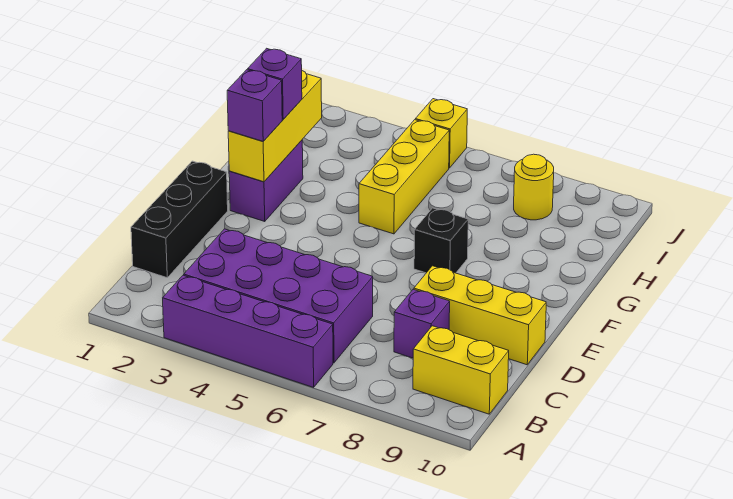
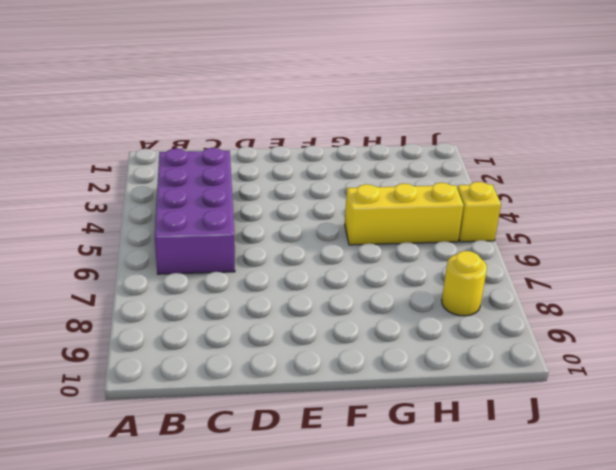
none -> purple 1x4 brick [163,275,333,387]
none -> yellow 1x2 brick [413,326,509,414]
none -> black 1x3 brick [131,161,228,278]

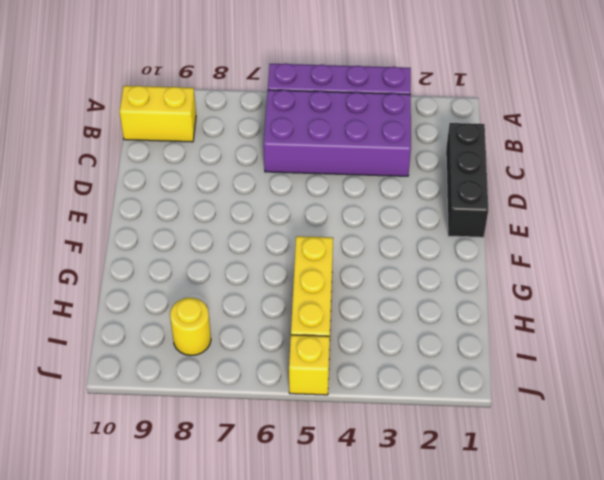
none -> purple 1x1 brick [394,289,450,358]
none -> yellow 1x3 brick [414,266,546,365]
none -> purple 1x2 brick [229,140,303,221]

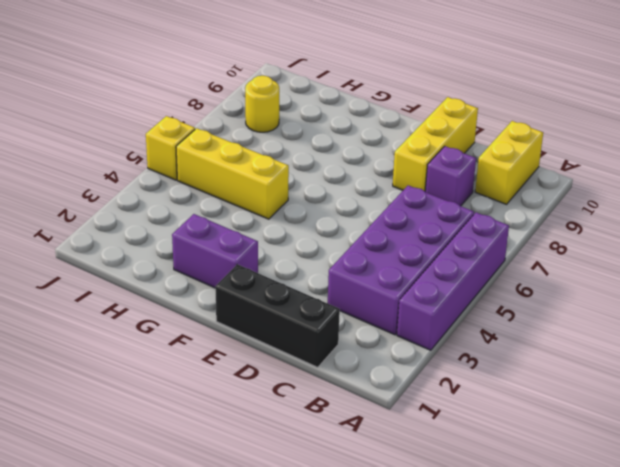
none -> black 1x1 brick [414,208,468,273]
none -> yellow 1x3 brick [228,71,322,182]
none -> purple 1x1 brick [227,70,282,141]

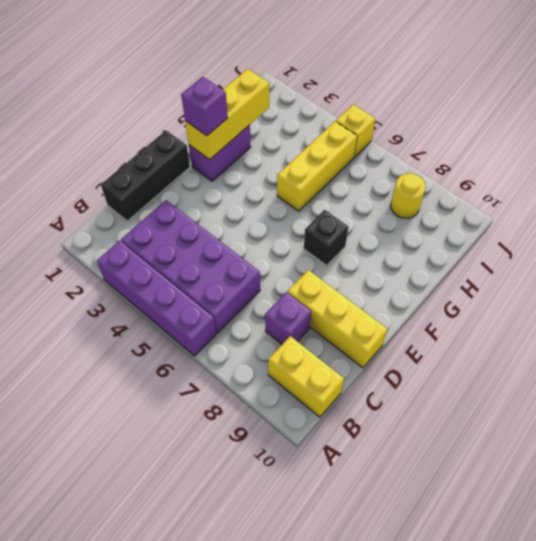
none -> purple 1x1 brick [248,48,302,119]

